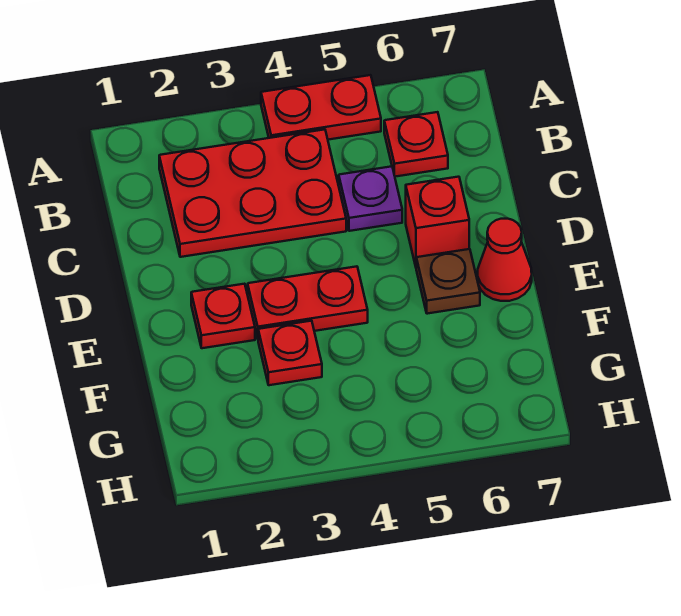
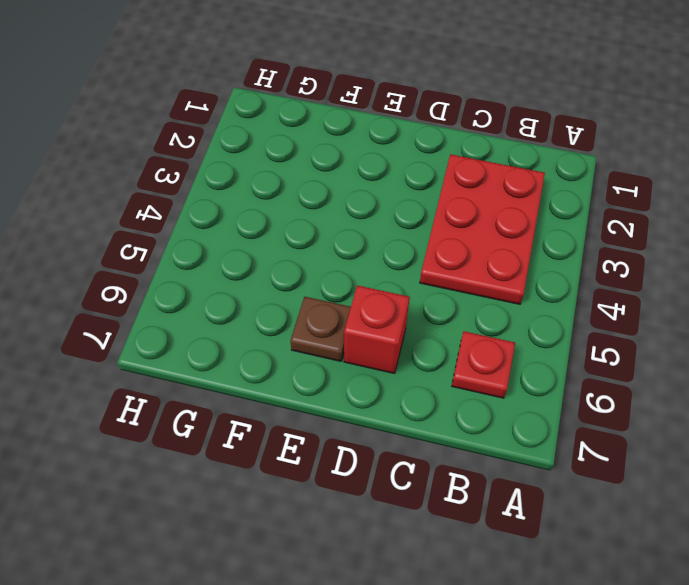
none -> red 1x2 plate [261,75,381,140]
none -> purple 1x1 plate [339,166,402,231]

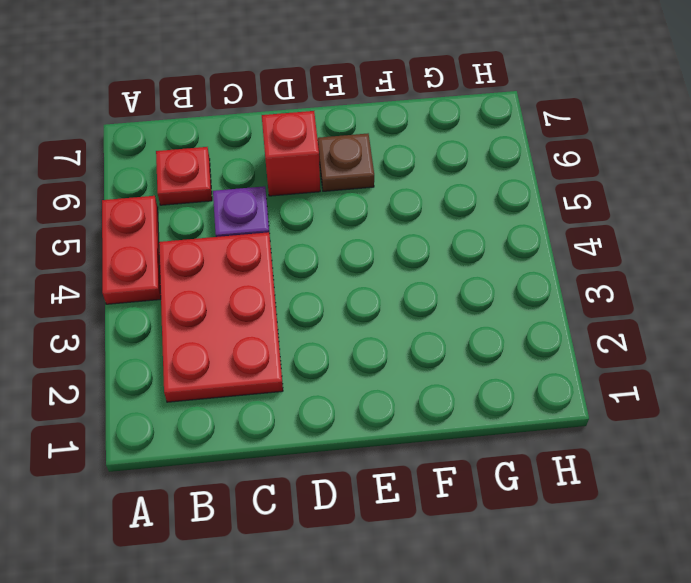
none -> red 1x1 plate [191,284,255,348]
none -> red 1x2 plate [248,266,368,338]

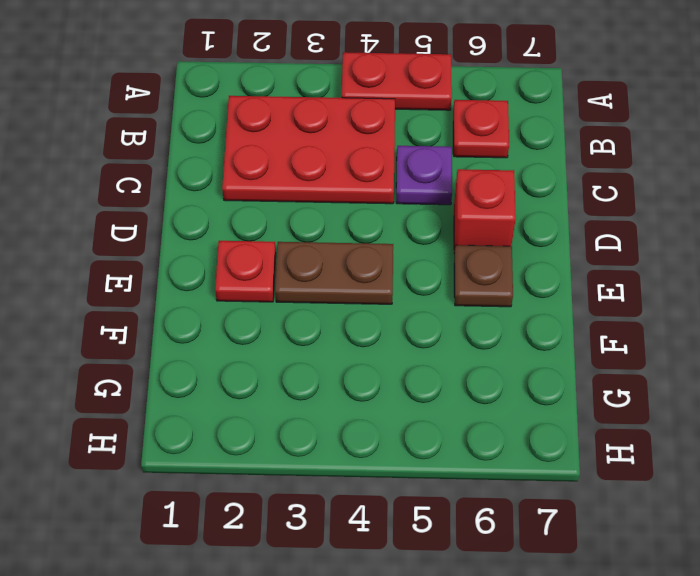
brown 1x2 plate [275,242,393,304] -> red 1x2 plate [248,266,368,338]
none -> red 1x1 cone [478,219,532,301]
none -> red 1x1 plate [258,321,322,385]

